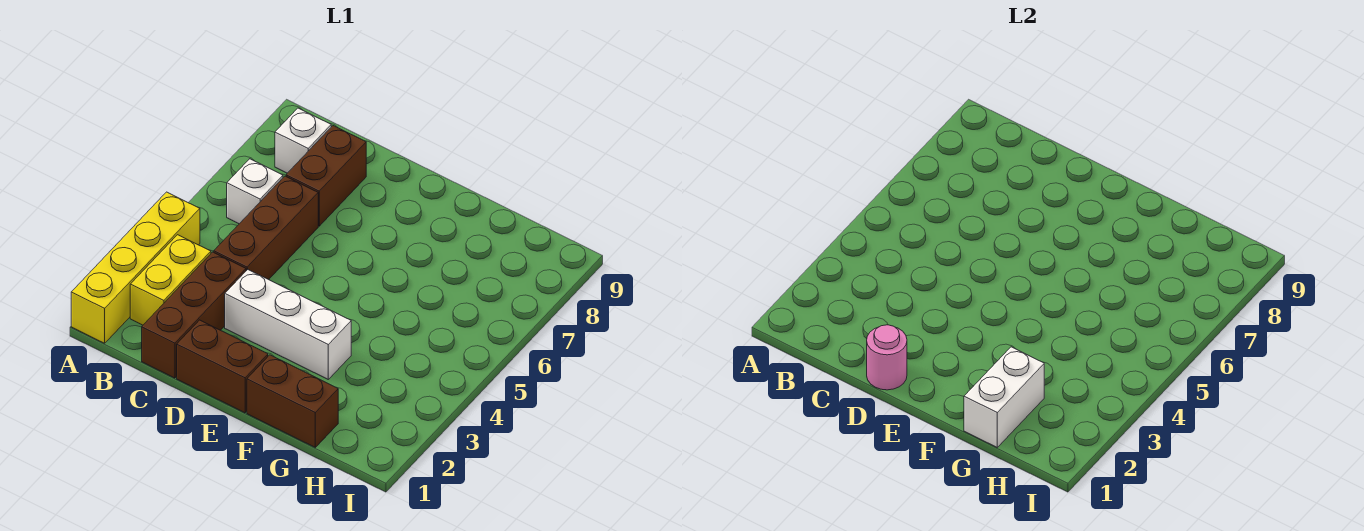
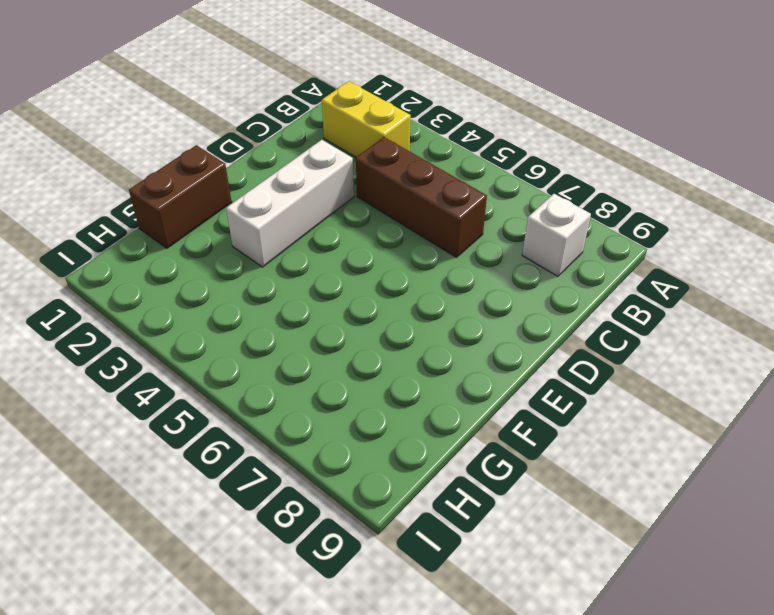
none -> yellow 1x4 brick [71,192,200,343]
none -> white 1x1 brick [227,159,283,224]
none -> brown 1x3 brick [142,252,246,378]

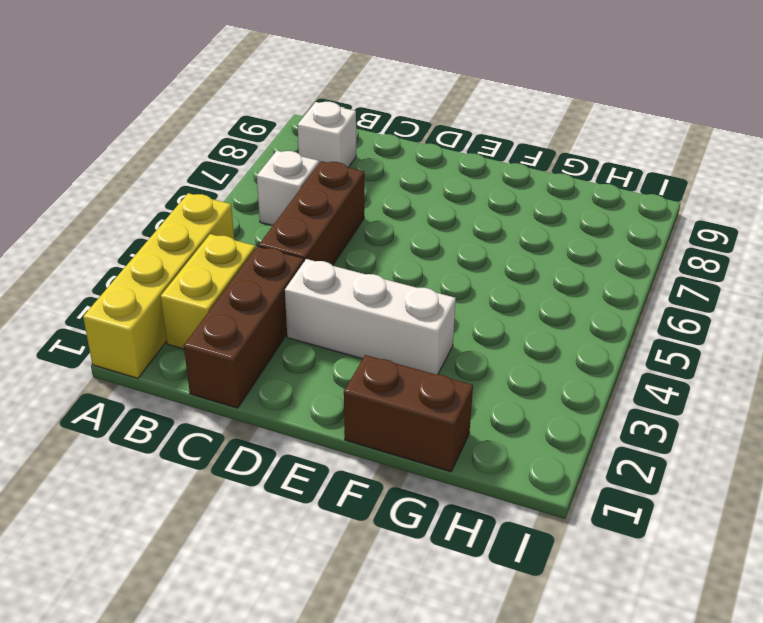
none -> brown 1x2 brick [286,126,366,226]
none -> brown 1x2 brick [177,320,268,413]
none -> pink 1x1 round brick [867,325,907,390]

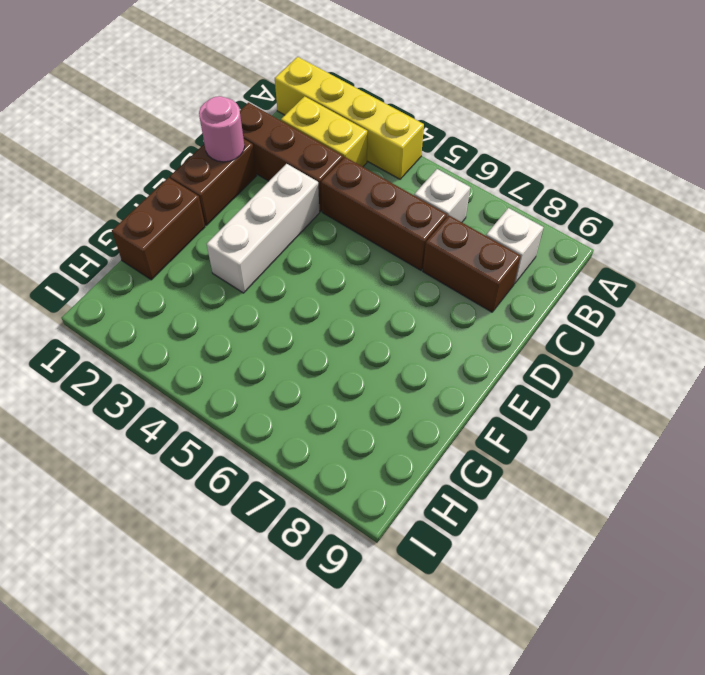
none -> white 1x2 brick [964,347,1044,447]

